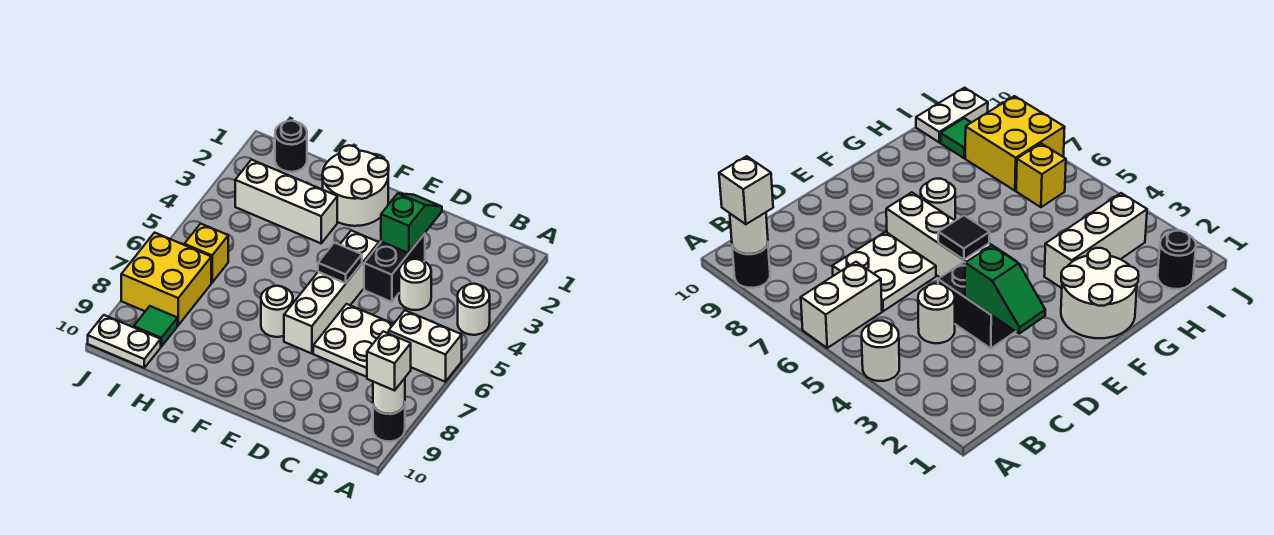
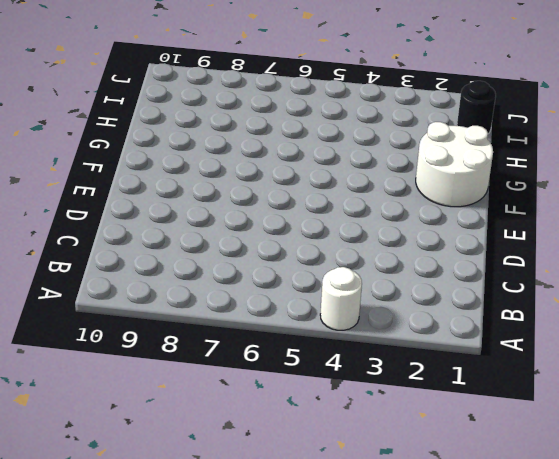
none -> white 1x2 brick [389,310,462,382]
none -> black 1x1 round brick [373,405,405,442]
none -> white 1x1 round brick [399,259,431,310]

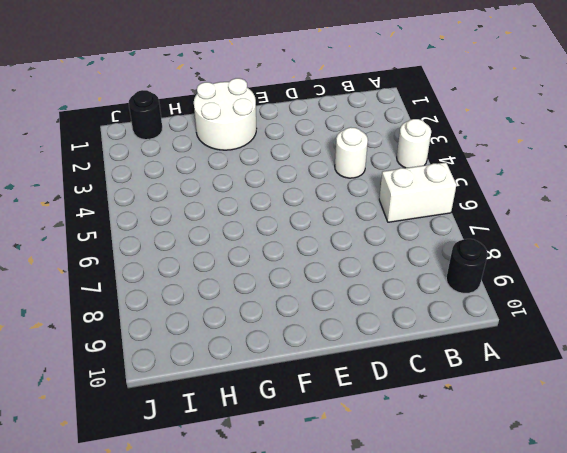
none -> white 2x2 plate [313,304,393,377]
none -> black 1x2 brick [364,234,425,302]
none -> white 1x4 brick [284,230,379,354]

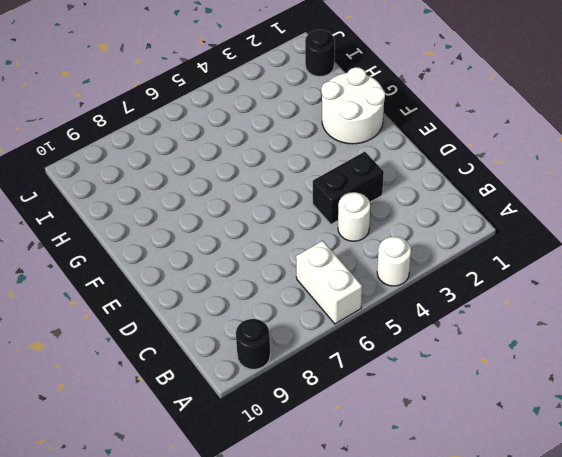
none -> white 2x2 plate [313,304,393,377]
none -> white 1x4 brick [284,230,379,354]
none -> white 1x1 round brick [261,286,293,337]

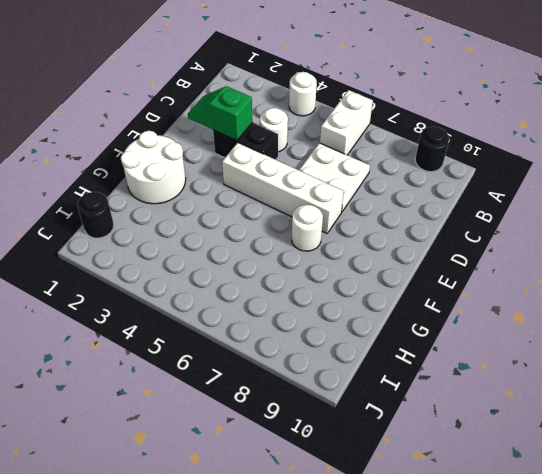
none -> white 1x3 brick [235,160,337,243]
none -> yellow 1x1 brick [184,224,228,283]
none -> yellow 2x2 brick [121,233,211,325]

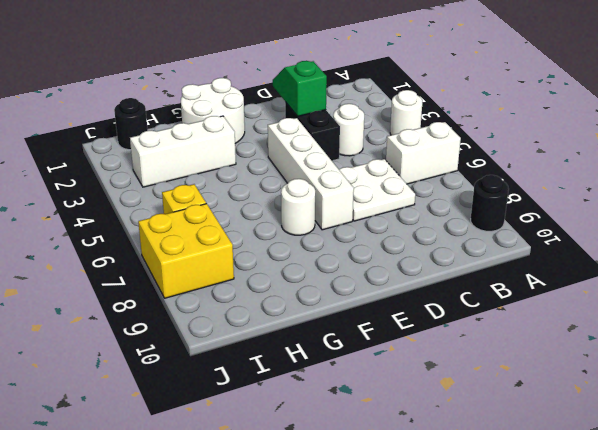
none -> green 1x1 tile [134,306,178,346]
none -> white 1x2 plate [88,315,161,368]
none -> white 1x1 round brick [373,378,405,414]

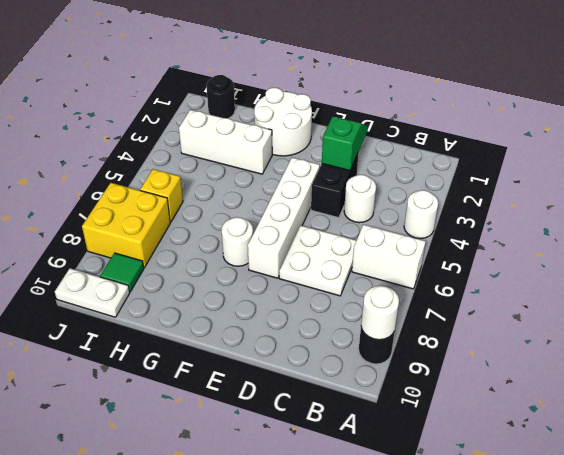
none -> black 1x1 tile [318,243,362,283]
none -> white 1x1 brick [367,331,411,390]

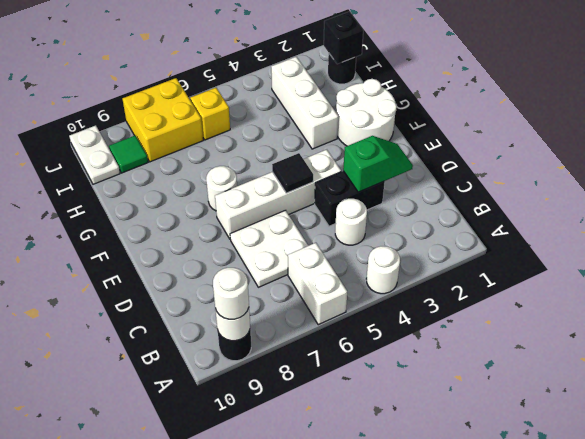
white 1x1 round brick [213,268,249,319] -> white 1x1 brick [367,331,411,390]
black 1x1 brick [324,12,363,64] -> none

